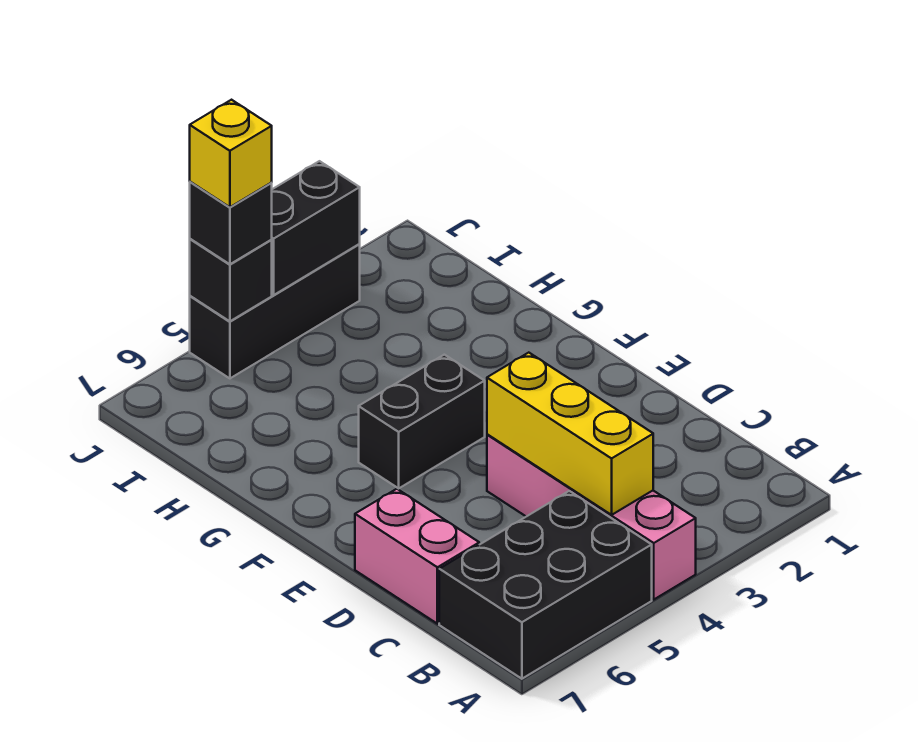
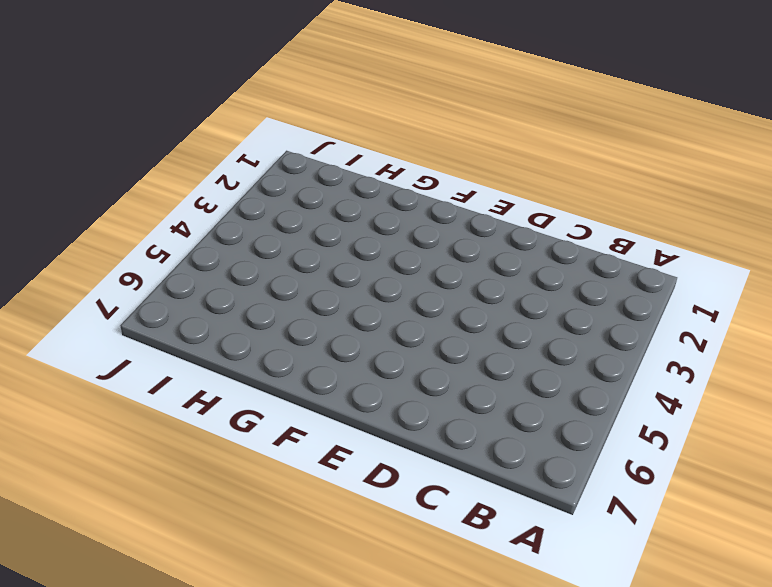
none -> pink 1x4 brick [487,434,696,599]
none -> black 2x3 brick [439,491,652,679]

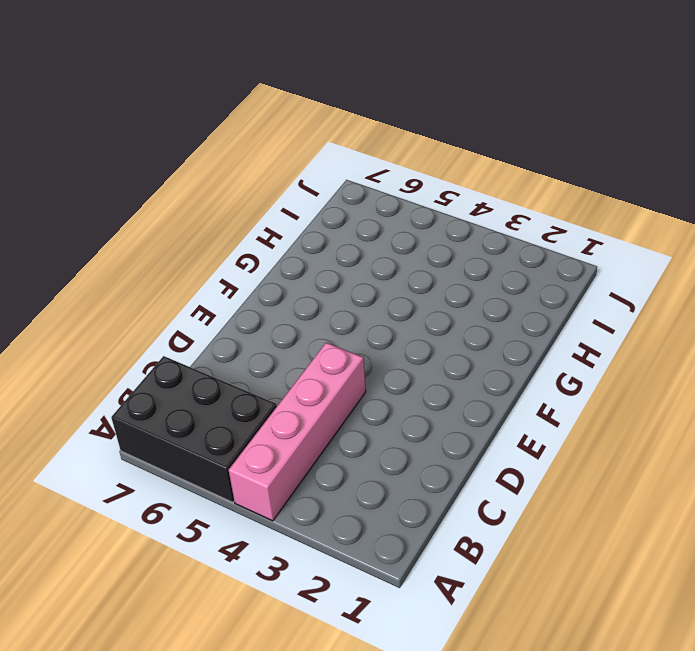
none -> pink 1x2 brick [355,489,479,624]
none -> black 1x2 brick [359,355,485,488]

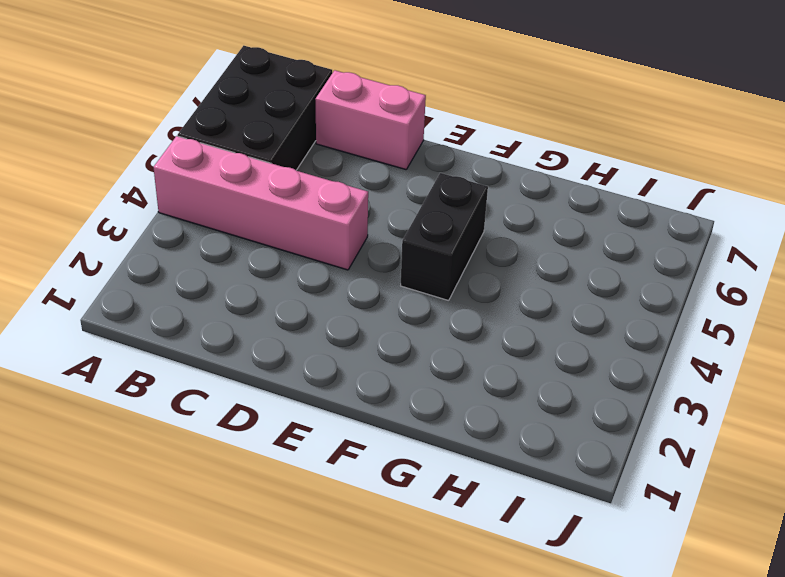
none -> black 1x3 brick [190,244,360,378]
none -> yellow 1x3 brick [487,353,653,515]

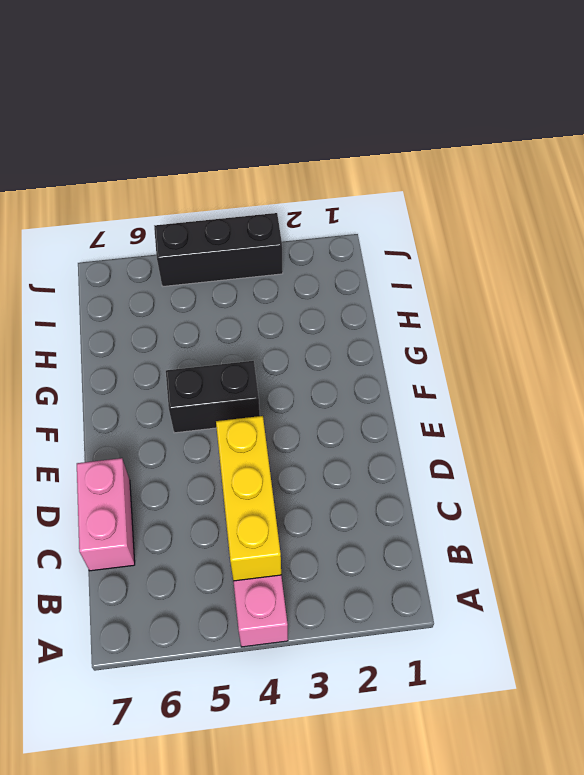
none -> black 2x3 brick [439,491,652,679]
none -> black 1x2 brick [272,161,360,295]

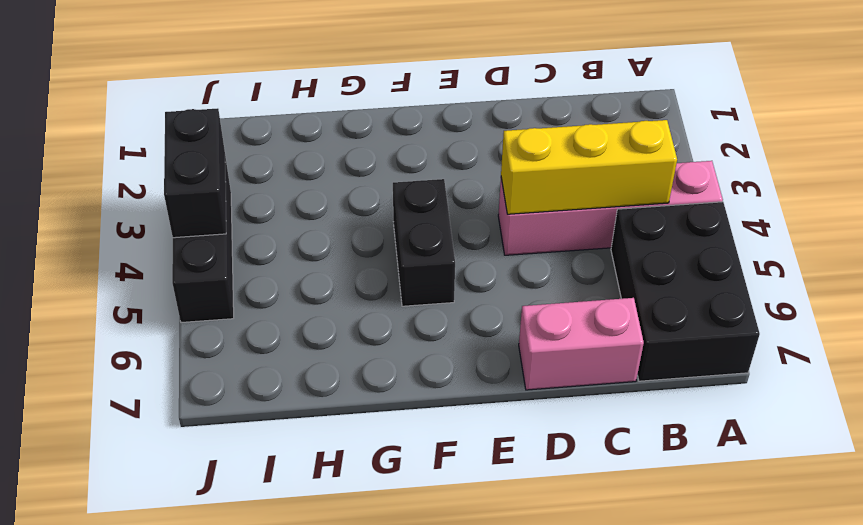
none -> black 1x1 brick [190,239,272,321]
none -> black 1x1 brick [190,182,272,264]

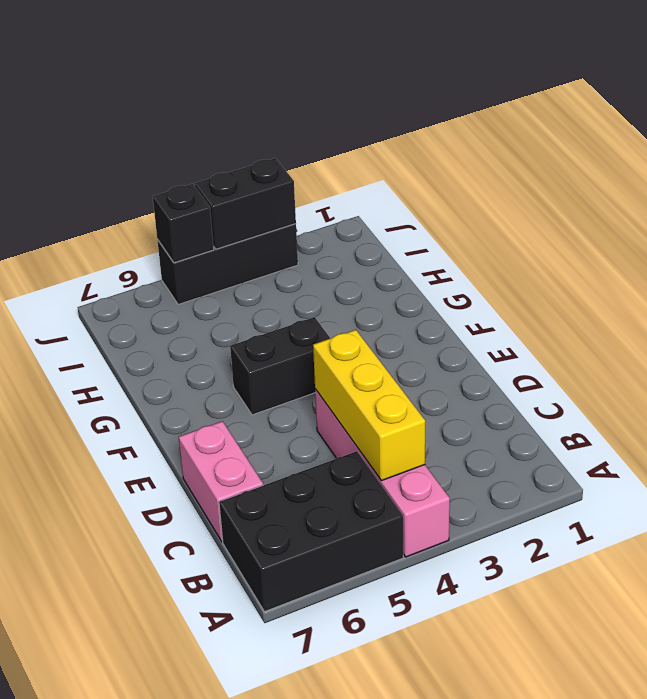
none -> black 1x1 brick [190,182,272,264]
none -> yellow 1x1 brick [190,100,272,207]

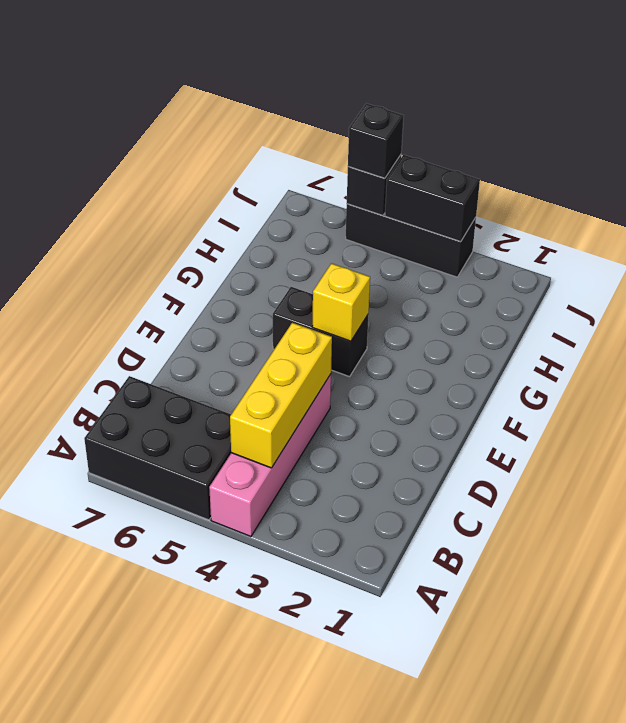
yellow 1x1 brick [312,263,370,341] -> yellow 1x1 brick moved to [190,100,272,207]
none -> pink 1x2 brick [355,489,479,624]

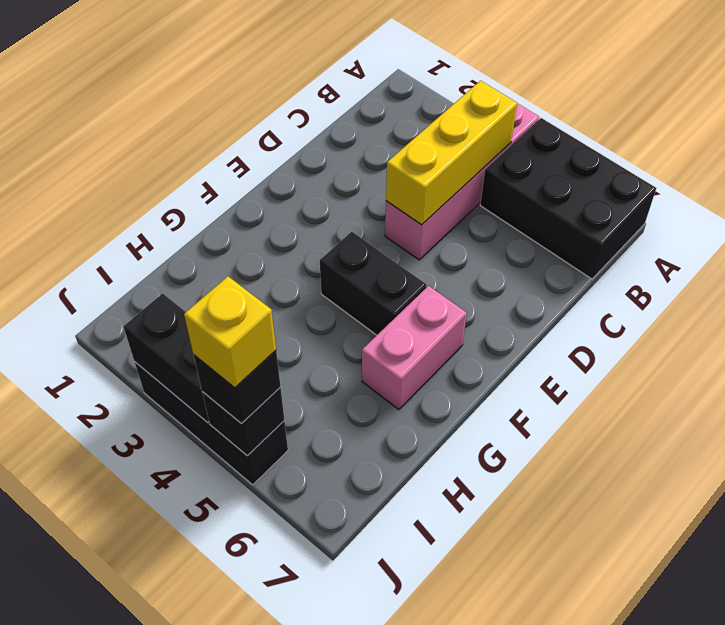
pink 1x2 brick [362,286,467,410] -> pink 1x2 brick moved to [355,489,479,624]

